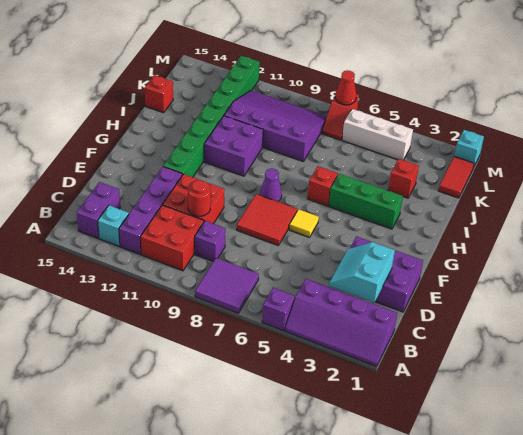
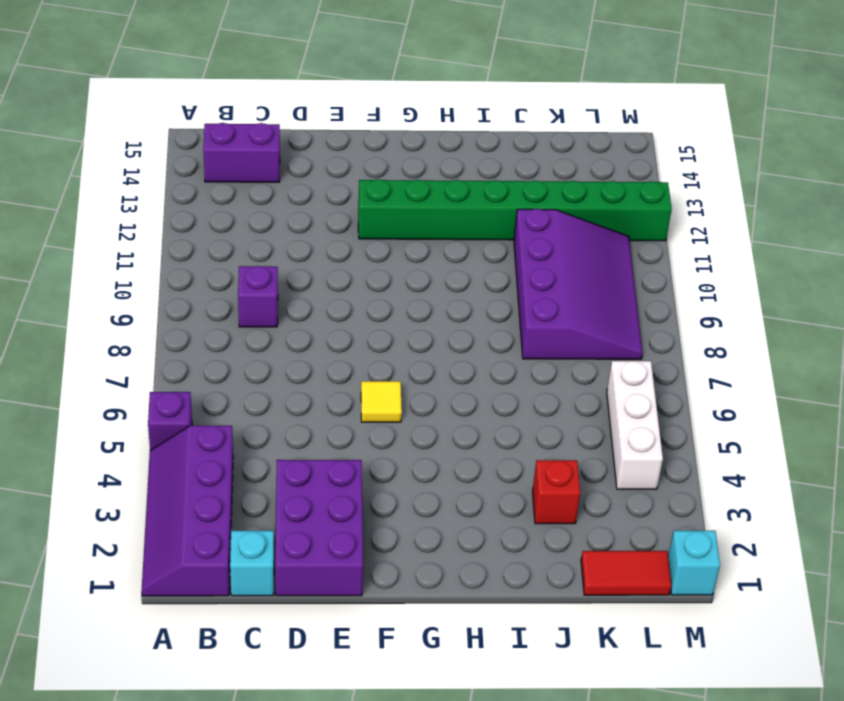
cyan 1x1 brick [230,531,274,596] -> cyan 1x1 brick moved to [98,205,129,246]
none -> purple 2x2 tile [195,258,259,313]
none -> red 2x2 brick [140,205,204,271]
none -> purple 1x4 brick [119,167,183,254]

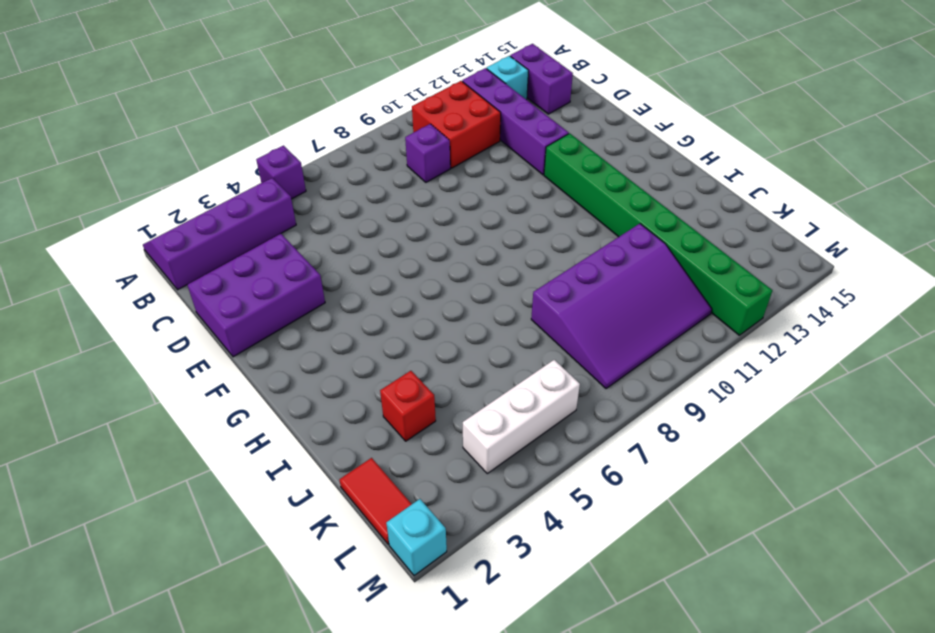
none -> purple 2x2 tile [195,258,259,313]
none -> red 2x2 brick [163,174,225,224]
none -> red 2x2 tile [237,194,297,246]

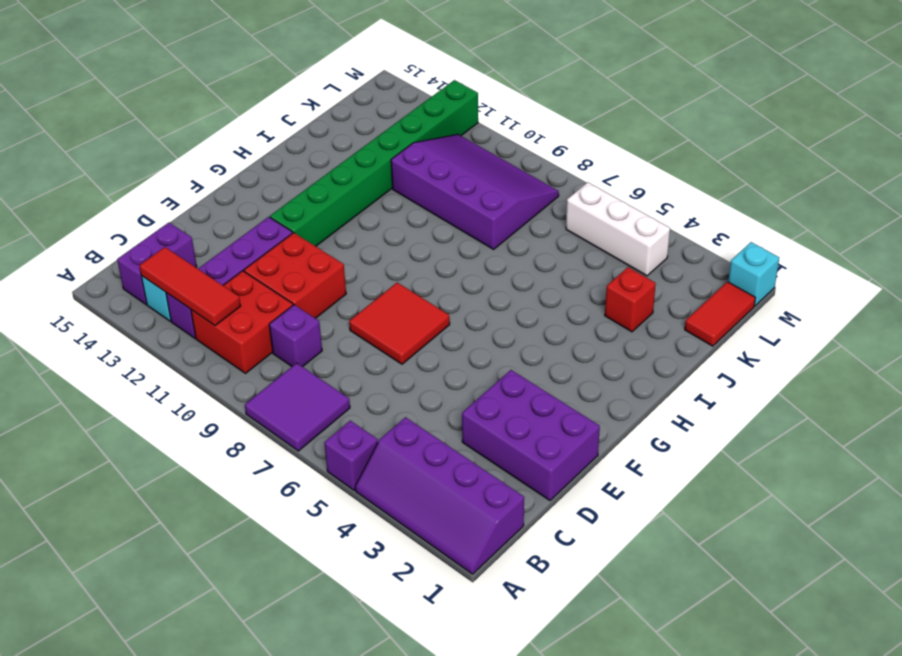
red 1x3 tile [139,247,240,326] -> none
none -> yellow 1x1 tile [289,209,319,237]
none -> purple 1x1 cone [260,169,282,202]
none -> green 1x3 brick [329,174,403,229]

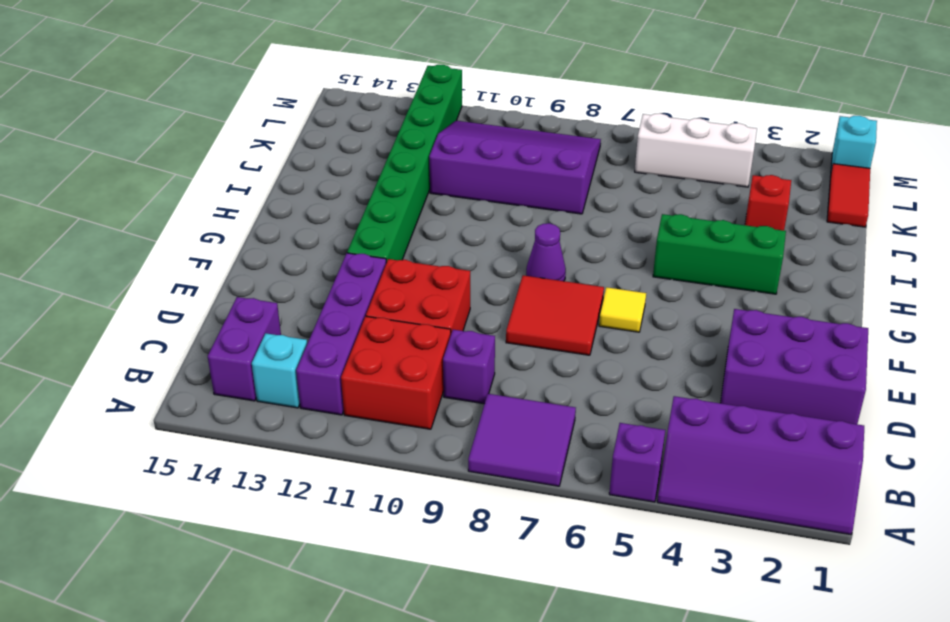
none -> red 1x1 brick [307,166,338,206]
none -> purple 2x2 brick [204,116,263,176]
none -> red 1x1 brick [145,75,173,113]

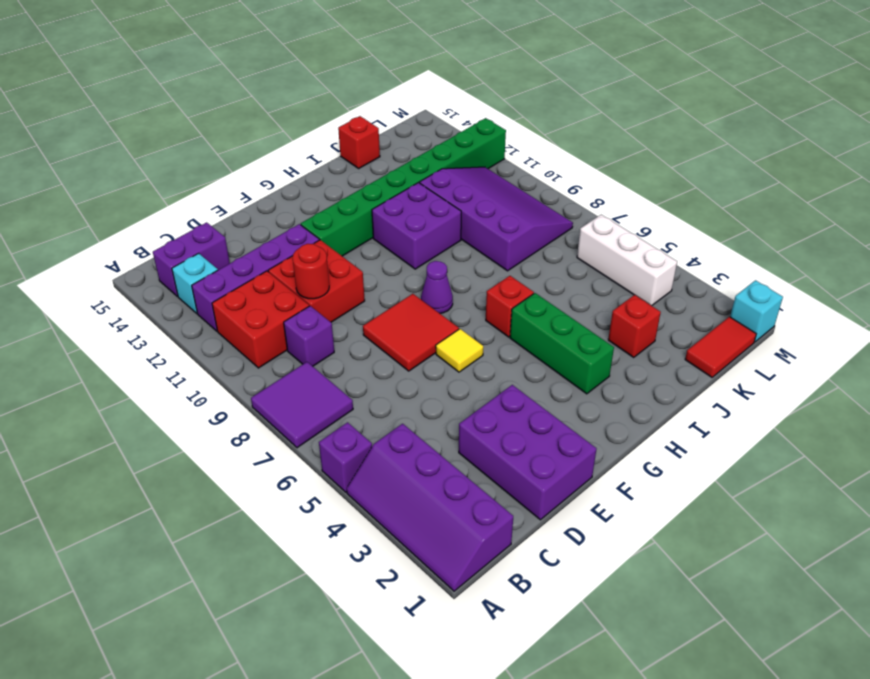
none -> red 1x2 slope [322,94,359,140]
none -> cyan 2x2 slope [329,242,395,303]
none -> red 1x1 cone [335,70,356,105]

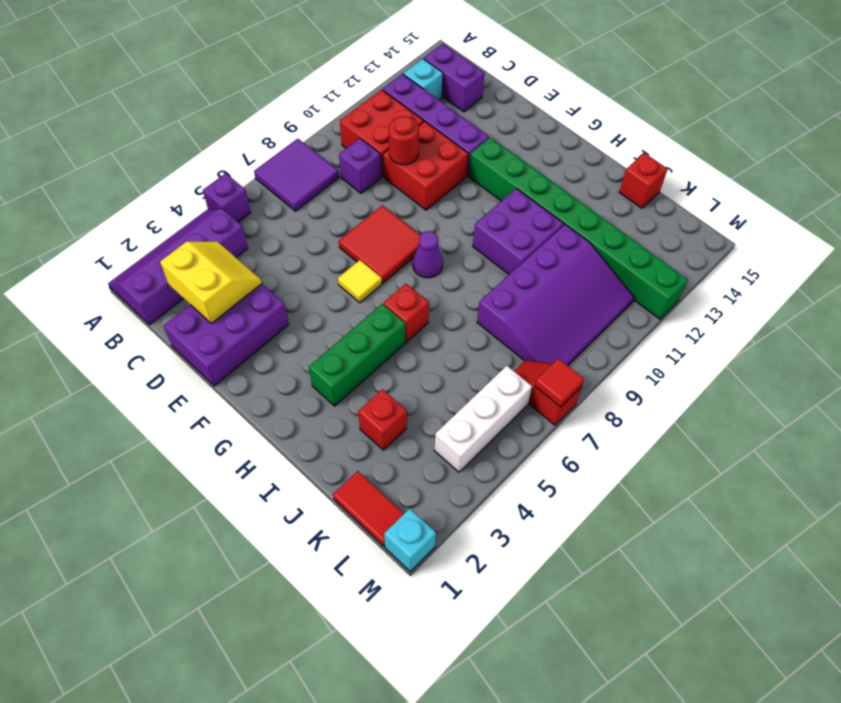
yellow 2x2 slope [160,242,262,324] -> cyan 2x2 slope [329,242,395,303]
red 1x1 tile [535,358,584,407] -> red 1x1 cone [335,70,356,105]

